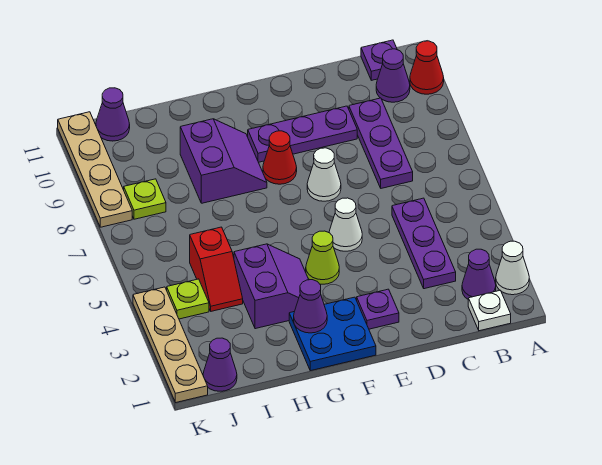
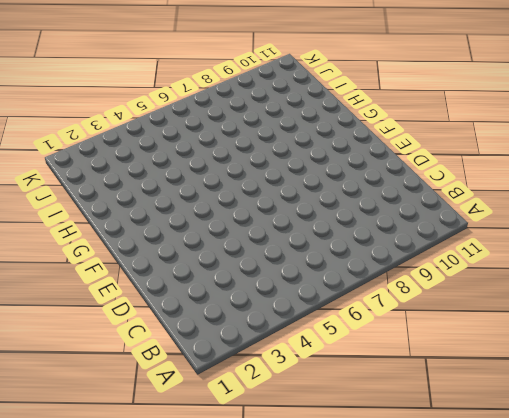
none -> white 1x1 cone [496,241,529,295]
none -> red 1x1 cone [410,41,444,94]
none -> white 1x1 plate [468,291,511,331]

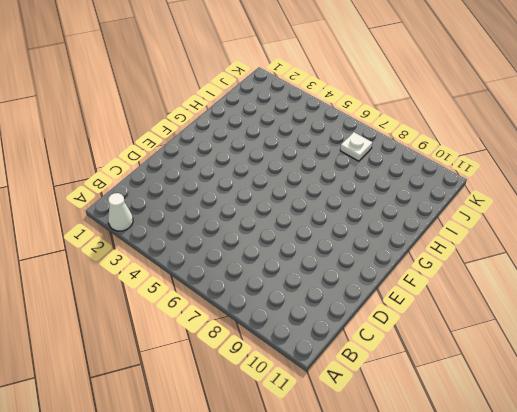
white 1x1 plate [340,132,372,161] -> white 1x1 plate moved to [468,291,511,331]
none -> red 1x1 cone [410,41,444,94]
none -> purple 1x1 cone [462,249,496,299]
none -> purple 1x1 cone [376,49,410,102]

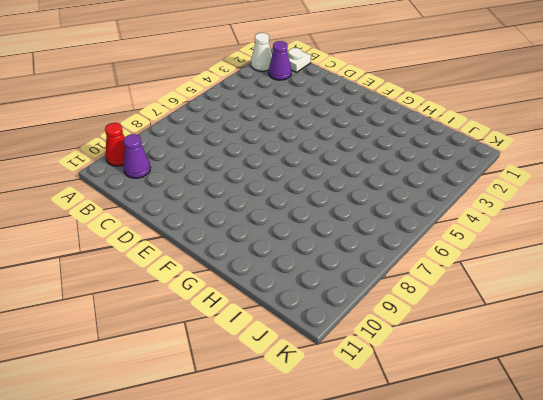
none -> purple 1x1 plate [361,40,397,80]
none -> purple 1x3 plate [392,198,456,289]
none -> purple 1x3 plate [349,98,413,188]

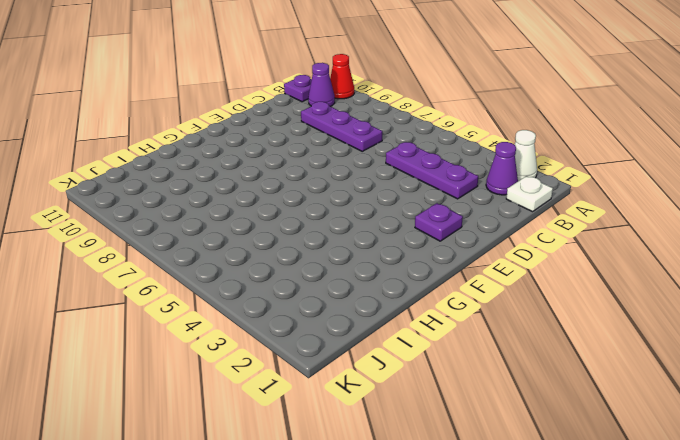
none -> purple 1x3 plate [248,106,357,162]
none -> white 1x1 cone [329,198,362,251]
none -> white 1x1 cone [307,148,341,201]

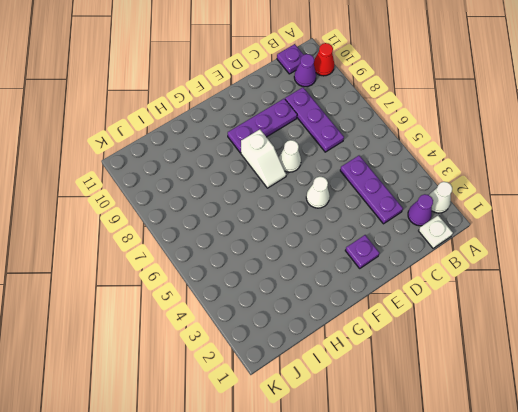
white 1x2 slope [241,129,286,188] -> red 1x1 cone [263,131,297,184]
none -> blue 2x2 plate [289,297,376,371]
none -> lime 1x1 cone [306,231,339,284]
none -> purple 2x2 slope [234,244,309,329]

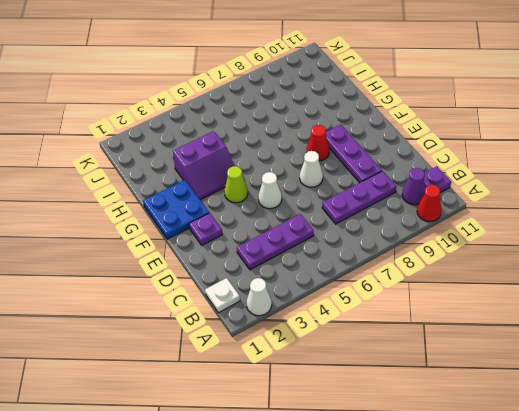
none -> purple 1x1 cone [462,249,496,299]
none -> purple 2x2 slope [180,119,267,203]
none -> red 1x2 slope [190,227,243,311]

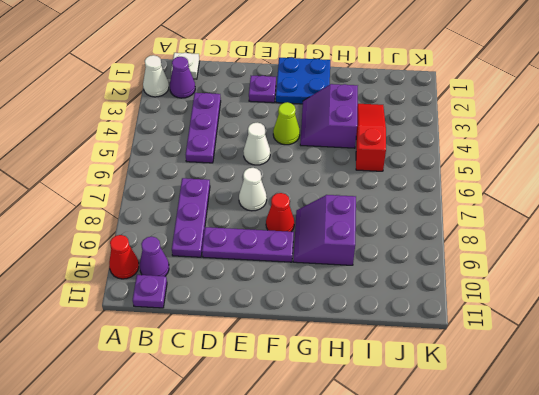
red 1x3 slope [356,104,386,171] -> red 1x2 slope [190,227,243,311]
none -> purple 1x1 cone [203,338,237,391]
none -> lime 1x1 plate [167,279,209,319]
none -> lime 1x1 plate [124,179,166,219]

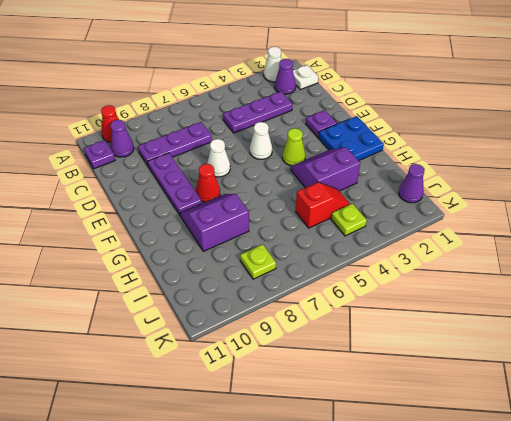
none -> purple 1x1 cone [96,88,130,141]
none -> tan 1x4 plate [133,287,208,402]
none -> tan 1x4 plate [58,112,132,227]

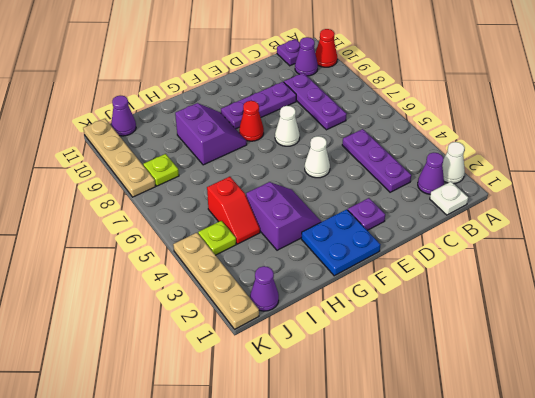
none -> lime 1x1 cone [306,231,339,284]
none -> purple 1x1 cone [294,280,327,333]

